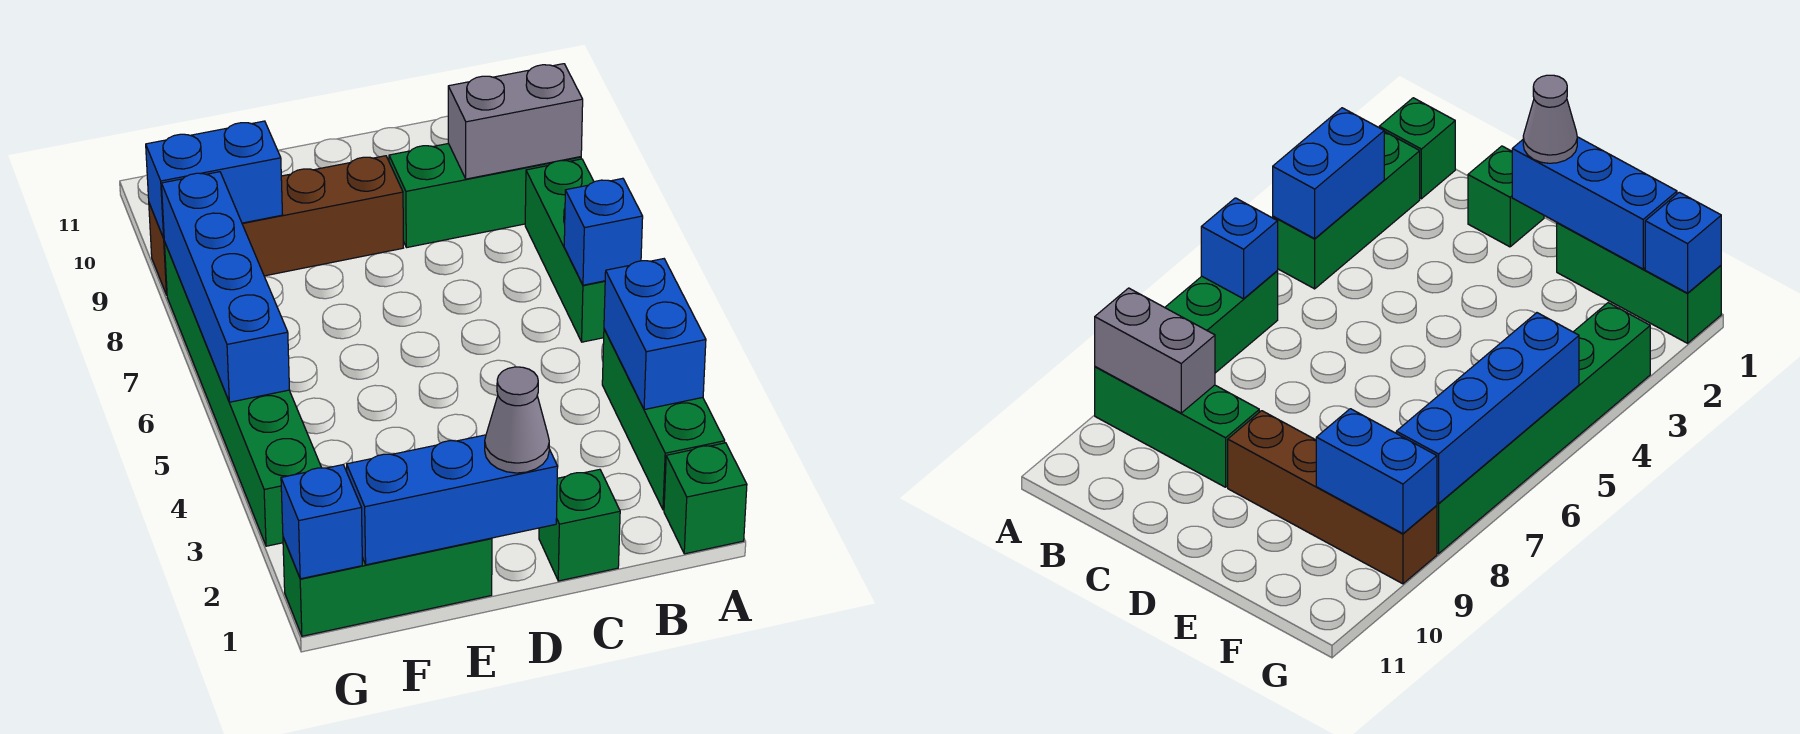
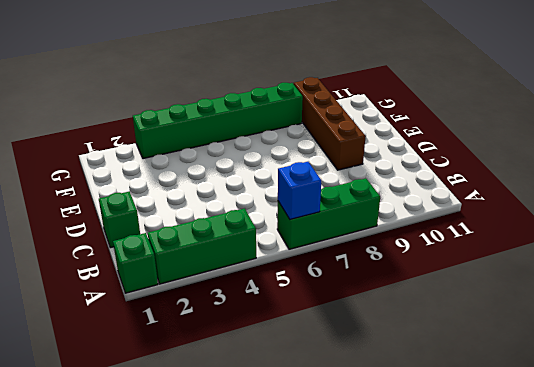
none -> green 1x3 brick [389,144,581,248]
none -> green 1x3 brick [283,538,492,636]
none -> blue 1x2 brick [604,259,706,410]

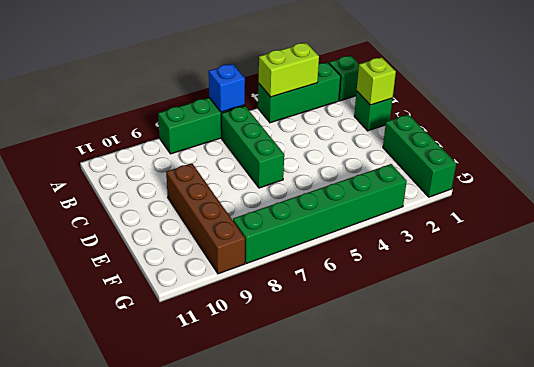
lime 1x2 brick [259,43,319,97] -> blue 1x2 brick [604,259,706,410]
green 1x3 brick [221,106,284,188] -> green 1x3 brick moved to [389,144,581,248]
lime 1x1 brick [357,57,396,105] -> none
none -> grey 1x2 brick [448,64,583,179]
none -> blue 1x3 brick [347,435,558,565]
none -> blue 1x2 brick [146,121,283,238]

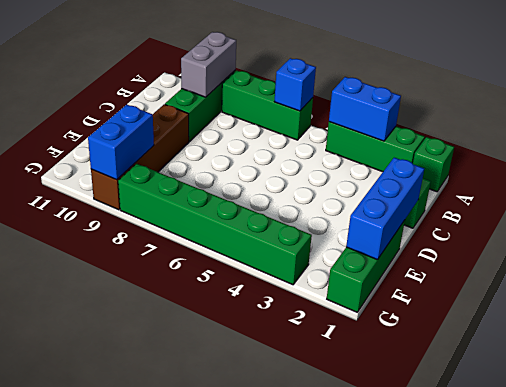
none -> blue 1x1 brick [281,465,362,579]
none -> blue 1x4 brick [162,172,289,402]
none -> grey 1x1 cone [485,367,549,473]

